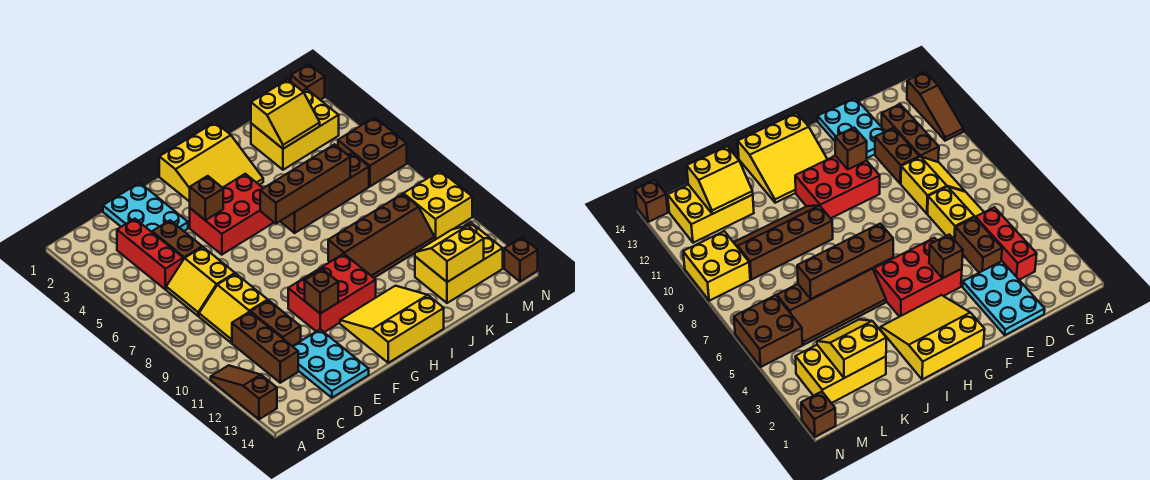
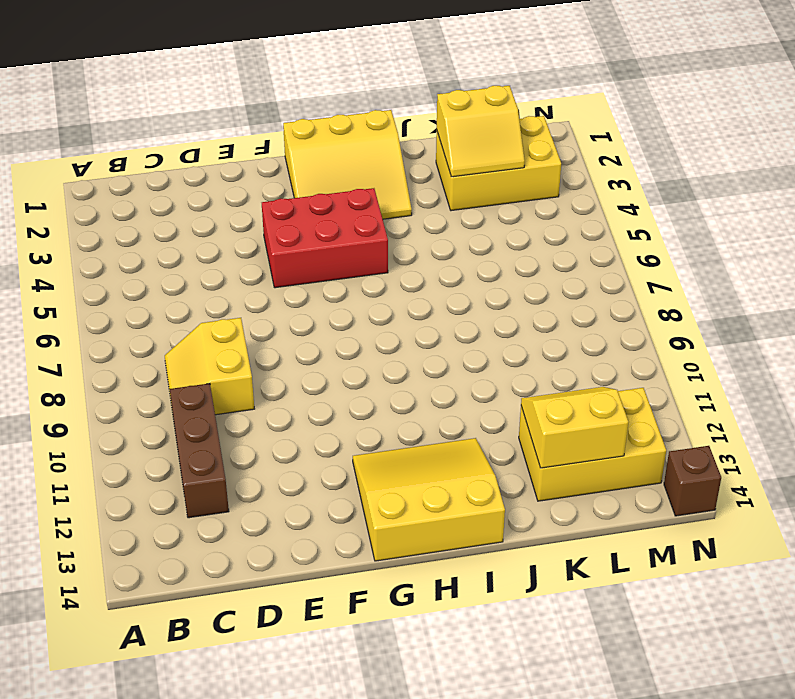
none -> brown 1x3 slope [211,365,277,419]
none -> red 1x3 brick [117,219,183,289]
none -> yellow 2x2 slope [166,247,235,316]

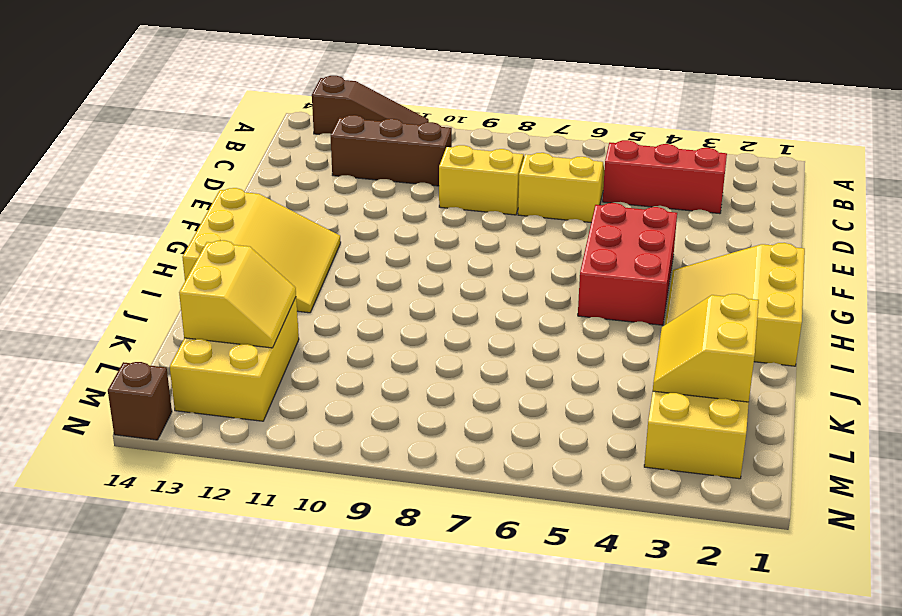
none -> cyan 2x3 plate [103,183,188,232]
none -> brown 1x2 brick [152,220,202,260]
none -> brown 1x2 brick [251,300,301,346]

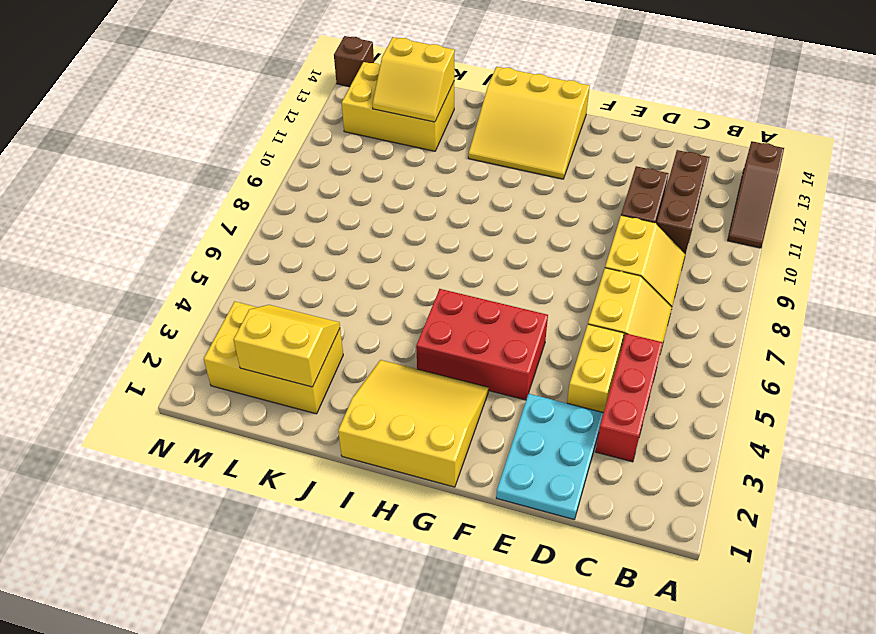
yellow 1x2 brick [567,324,624,413] -> brown 1x2 brick [152,220,202,260]
none -> cyan 2x3 plate [293,329,369,398]
none -> red 2x3 brick [288,254,376,332]
none -> brown 2x4 slope [280,154,369,233]

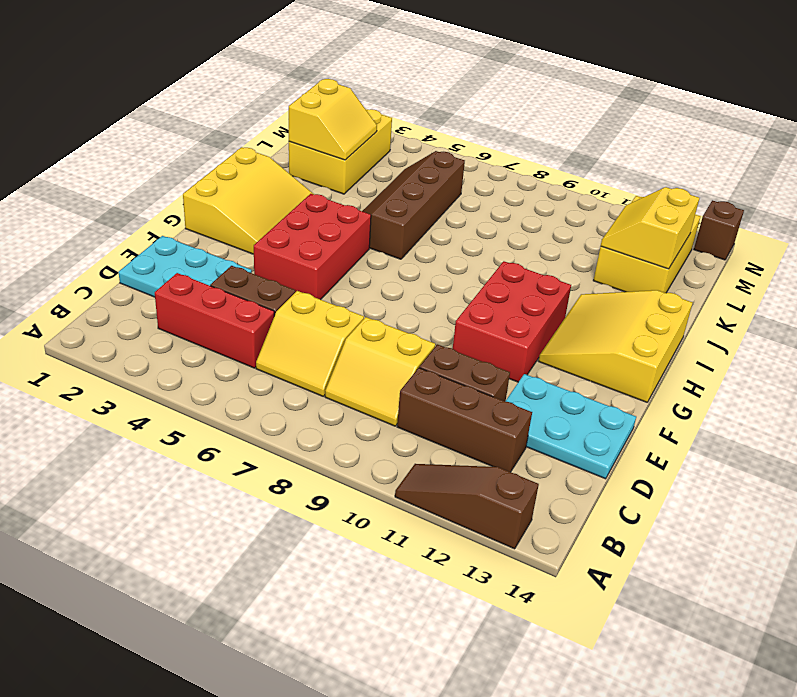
none -> brown 2x4 slope [328,194,435,278]
none -> brown 2x2 brick [338,117,407,186]
none -> yellow 2x2 brick [403,171,472,240]

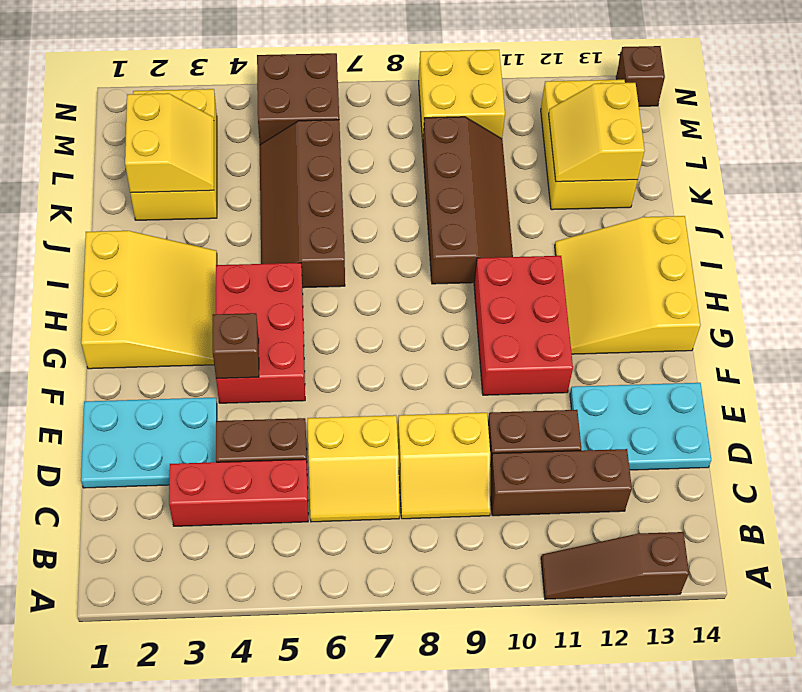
none -> brown 1x1 brick [291,64,325,100]
none -> brown 1x1 brick [305,269,338,314]
none -> brown 1x4 brick [260,144,350,224]

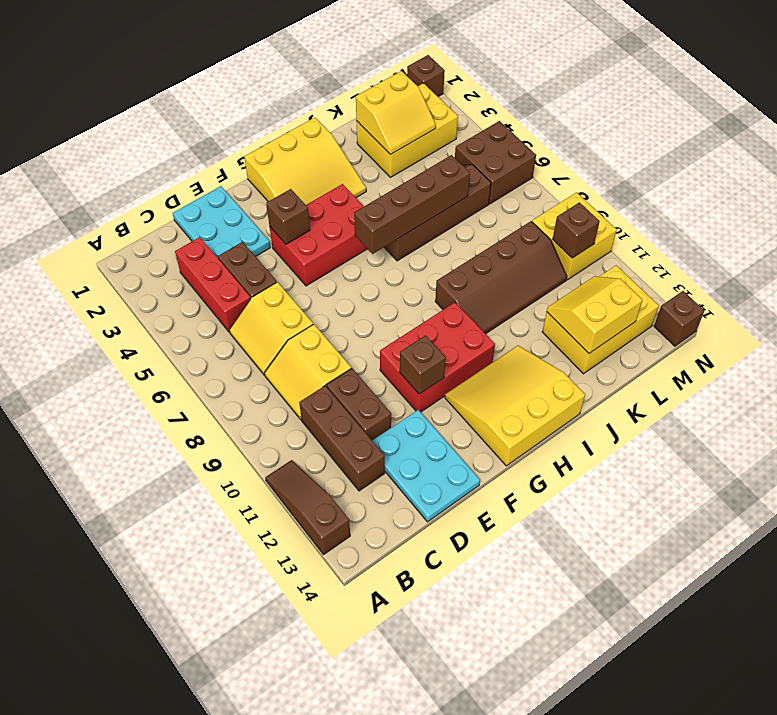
brown 1x1 brick [553,202,600,258] -> none

